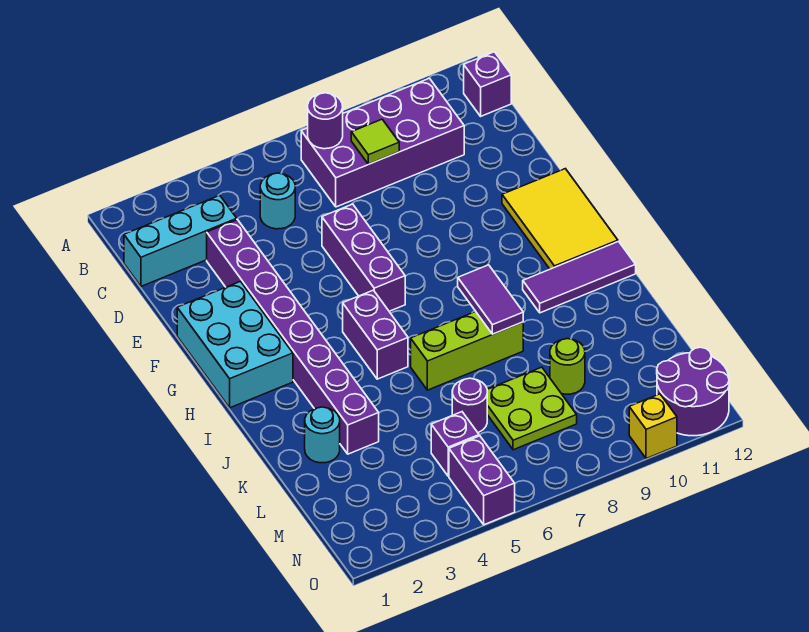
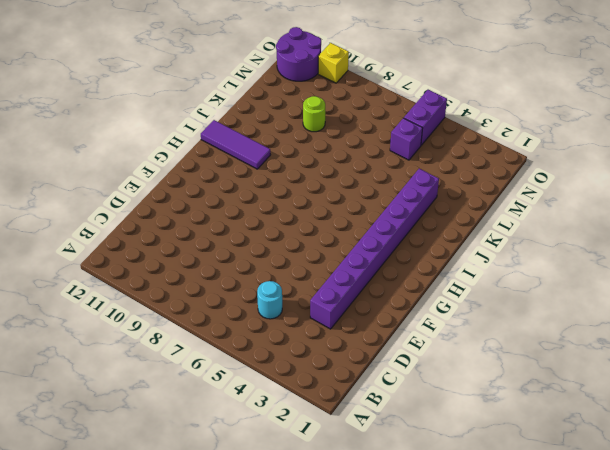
none -> purple 2x4 brick [301,78,464,207]
none -> purple 1x1 brick [464,52,511,116]
none -> cyan 1x3 brick [124,195,237,286]

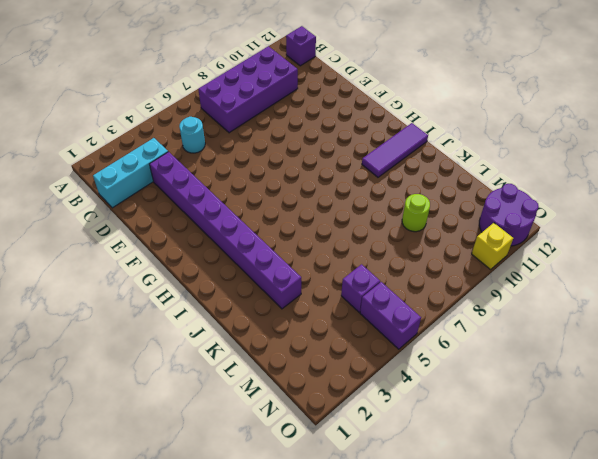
none -> purple 1x3 brick [322,204,405,311]
none -> cyan 2x3 brick [177,281,293,408]
none -> yellow 2x3 tile [502,169,618,269]

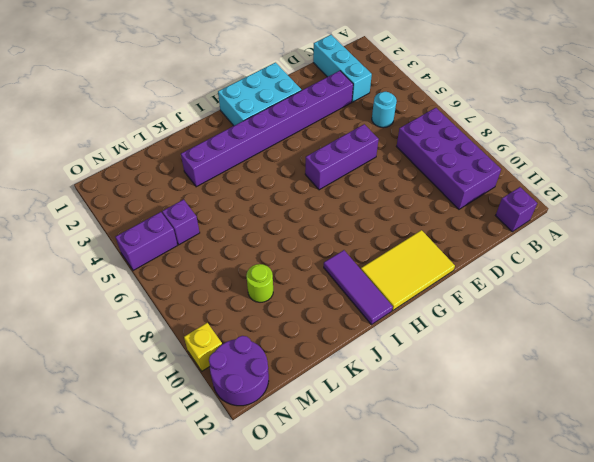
none -> purple 1x2 brick [343,290,408,379]
none -> lime 1x3 brick [411,312,523,390]
none -> cyan 1x1 round brick [305,407,340,463]

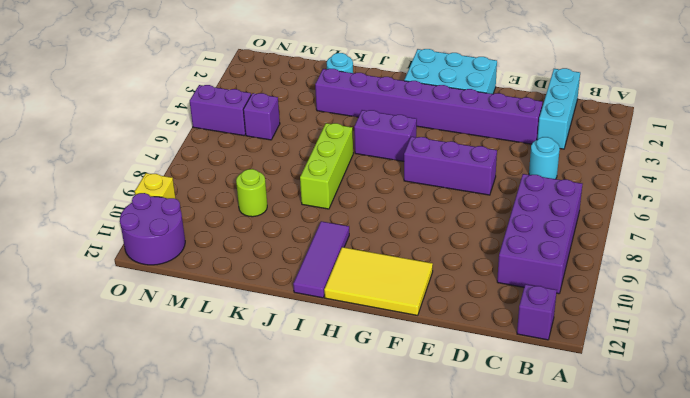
none -> purple 1x1 round brick [452,378,487,433]
none -> lime 2x2 plate [487,367,577,450]
none -> purple 1x1 round brick [308,93,343,149]

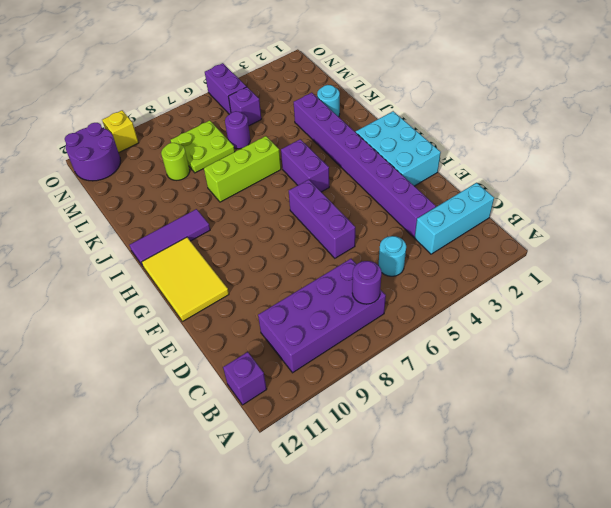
none -> lime 1x1 tile [351,119,399,164]
none -> purple 1x2 tile [458,265,523,334]

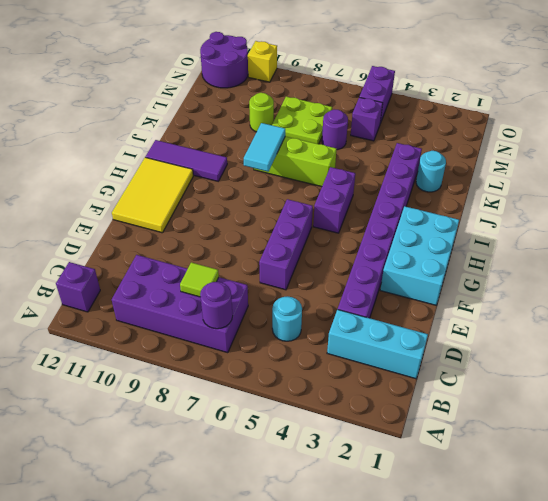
cyan 1x2 tile [244,123,285,171] -> purple 1x2 tile [458,265,523,334]

